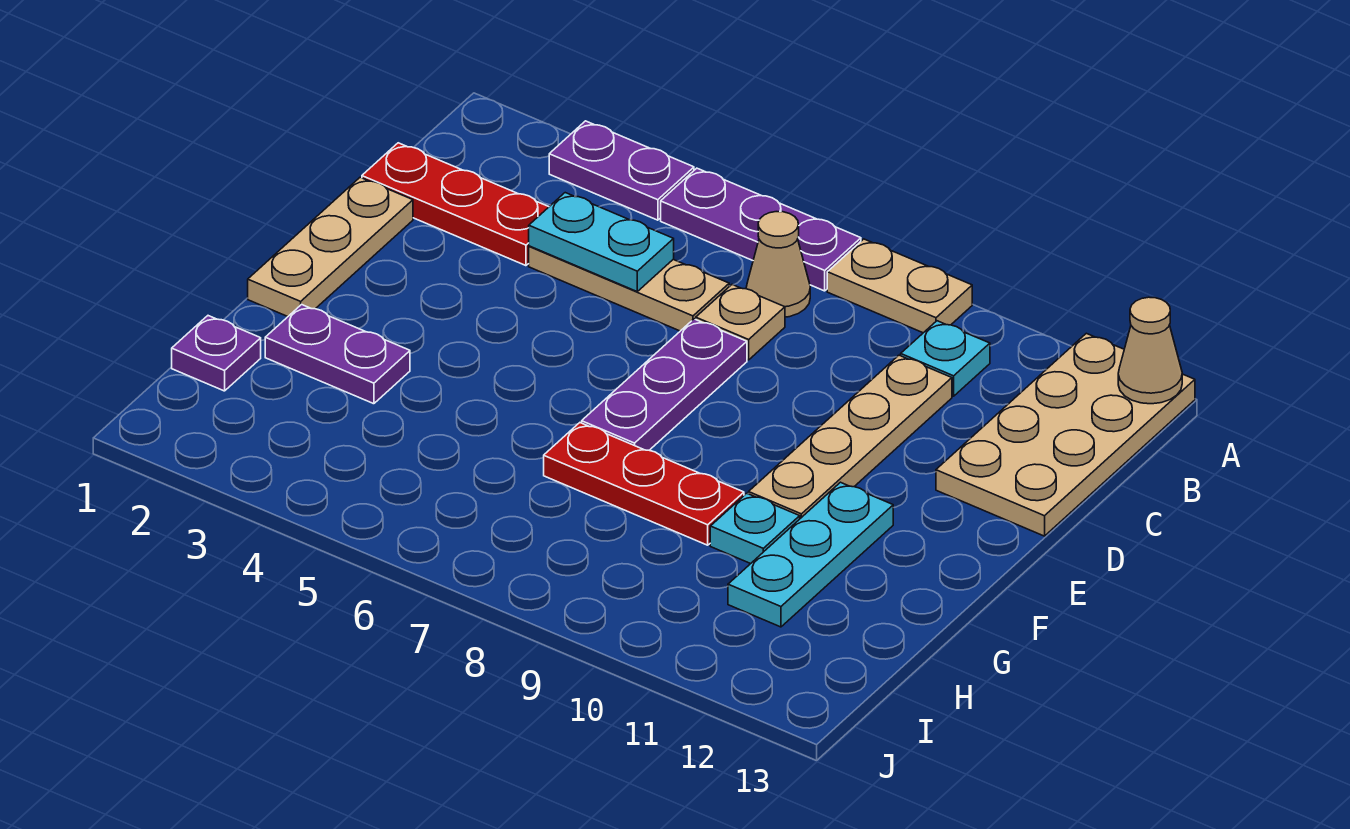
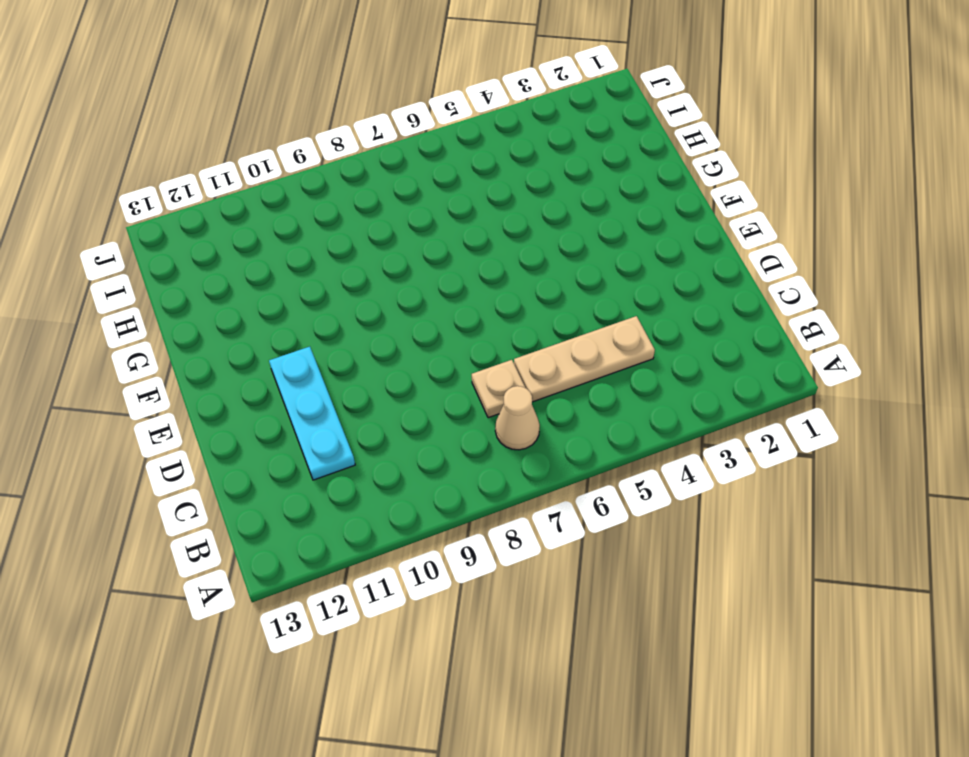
cyan 1x3 plate [269,347,355,480] -> cyan 1x3 plate moved to [728,482,893,627]
none -> purple 1x2 plate [549,121,694,220]
none -> purple 1x3 plate [661,168,861,291]
none -> tan 1x2 plate [827,239,972,333]

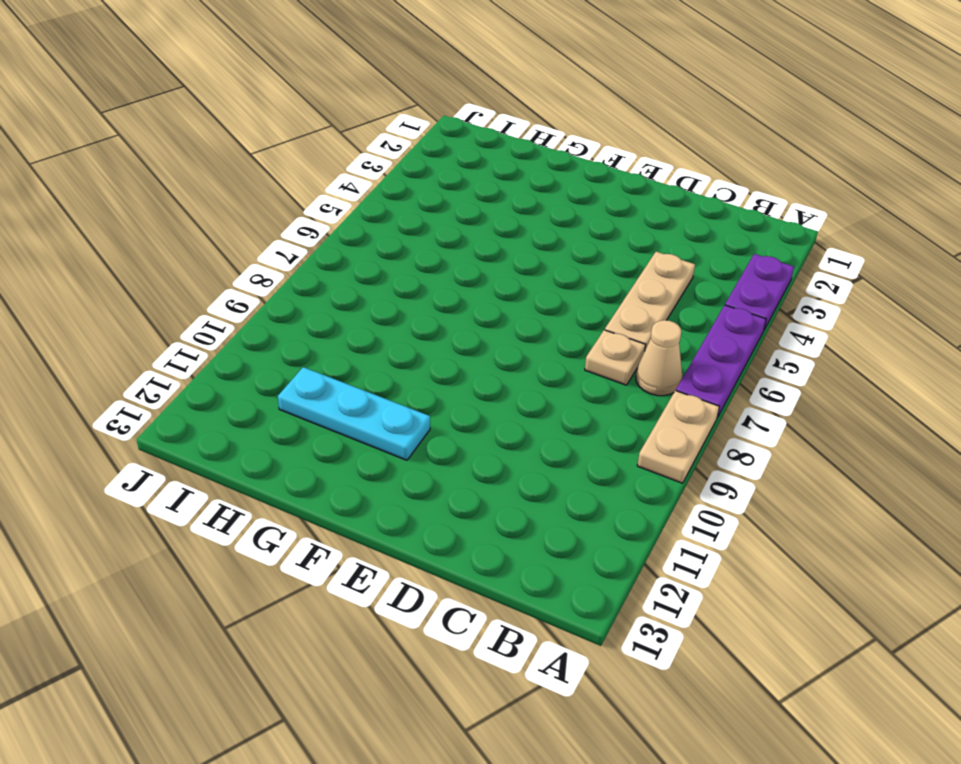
none -> tan 2x4 plate [936,333,1195,536]
none -> cyan 1x1 plate [901,321,990,396]
none -> red 1x3 plate [362,143,548,266]

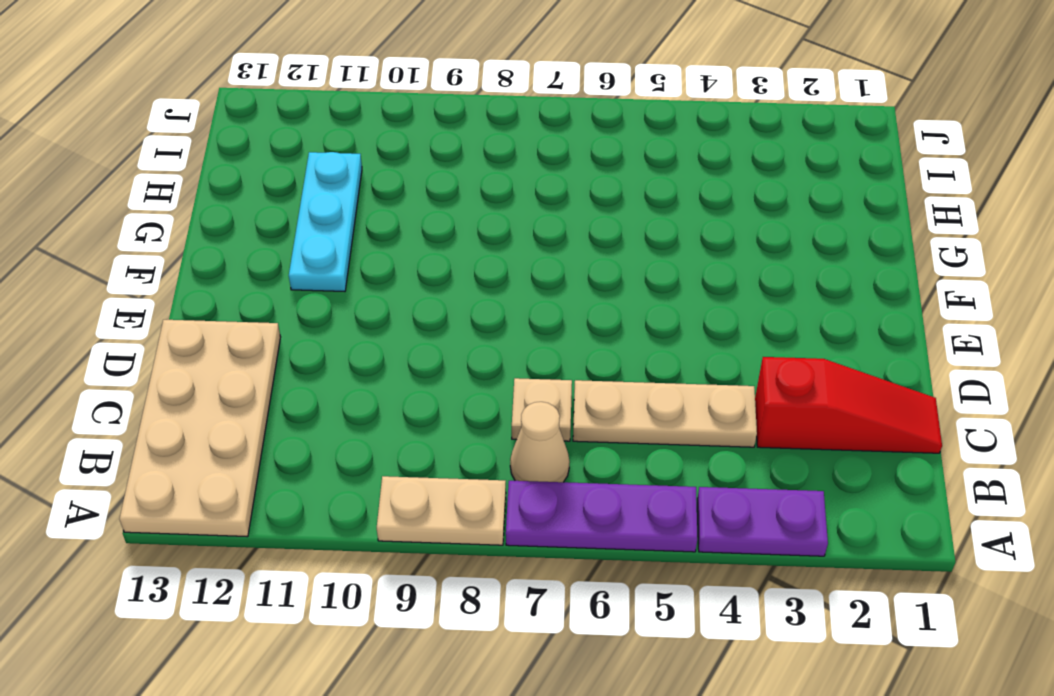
red 1x3 slope [755,357,942,453] -> red 1x3 plate [362,143,548,266]
none -> cyan 1x1 plate [901,321,990,396]
none -> tan 1x4 plate [749,355,952,518]
none -> tan 1x3 plate [248,177,413,317]

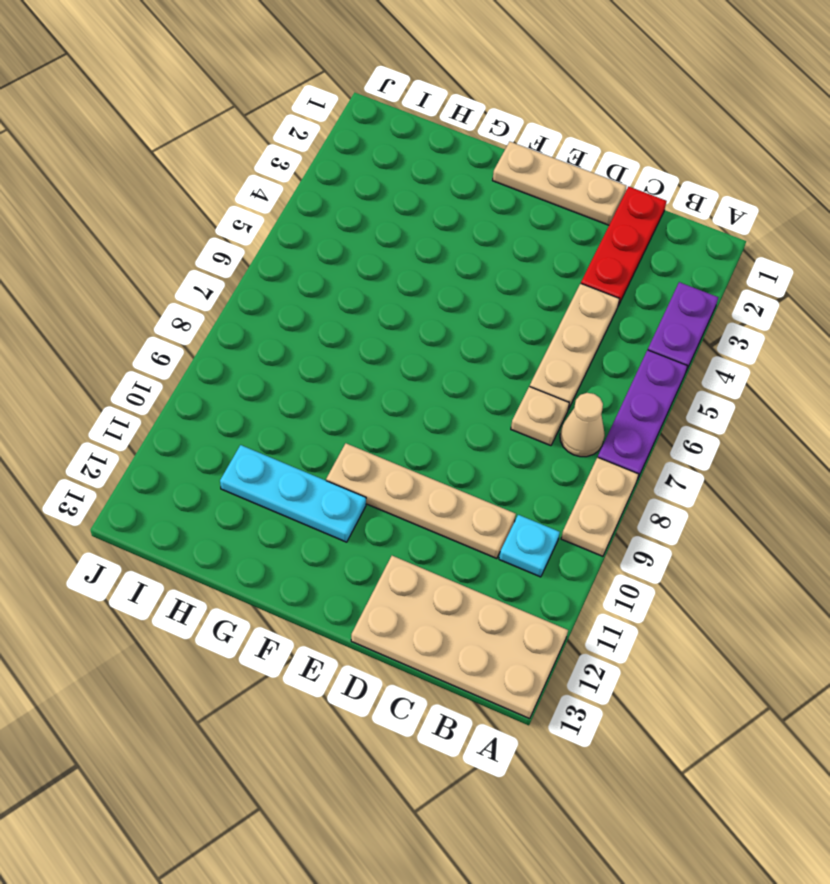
none -> purple 1x3 plate [582,319,747,450]
none -> purple 1x2 plate [265,305,410,404]
none -> red 1x3 plate [544,423,744,545]

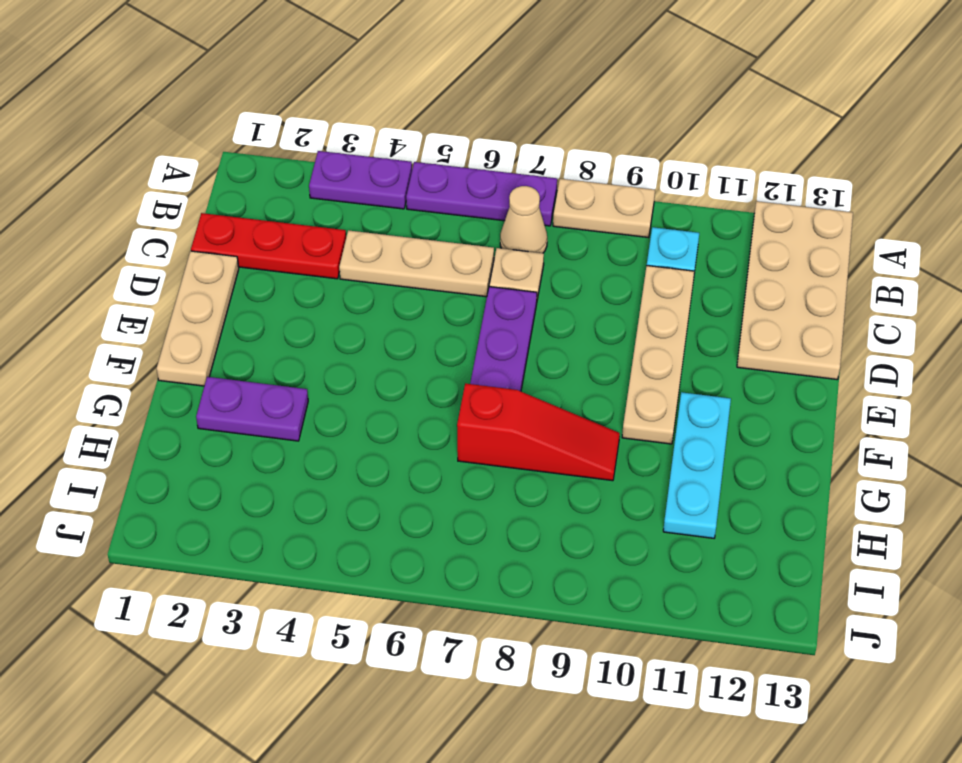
red 1x3 slope [457,383,620,481] -> red 1x3 plate [544,423,744,545]
none -> cyan 1x1 plate [710,493,800,564]
none -> purple 1x1 plate [172,316,261,391]
none -> tan 1x1 cone [1118,297,1182,404]

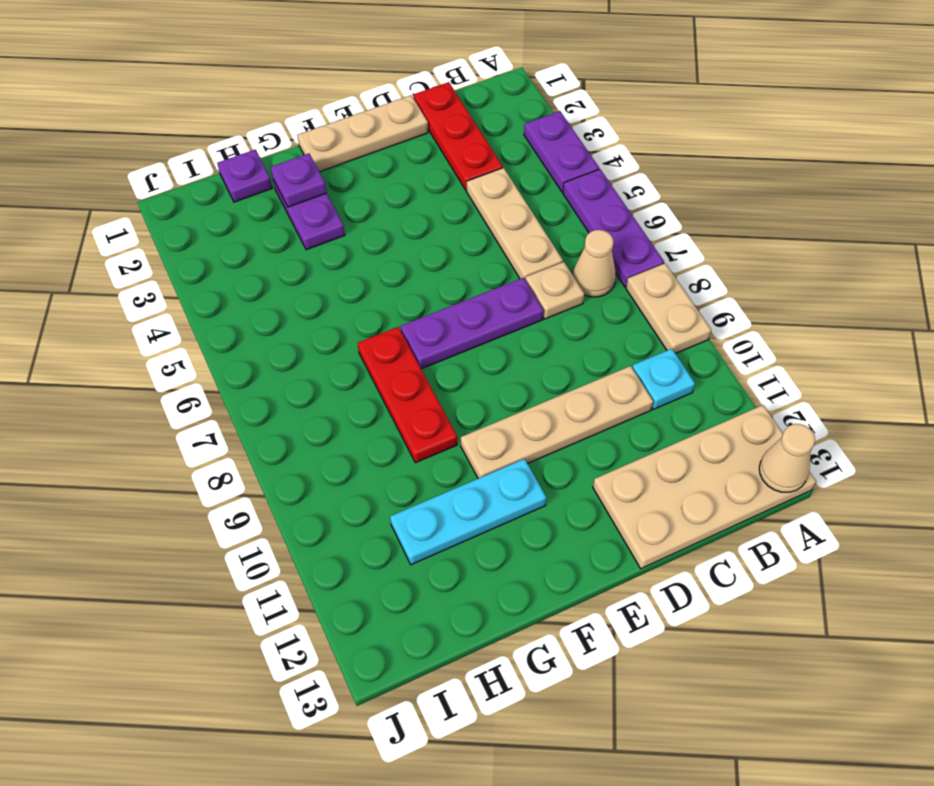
purple 1x1 plate [271,153,327,207] -> none
none -> cyan 1x1 plate [710,493,800,564]
none -> cyan 1x2 plate [529,193,674,291]

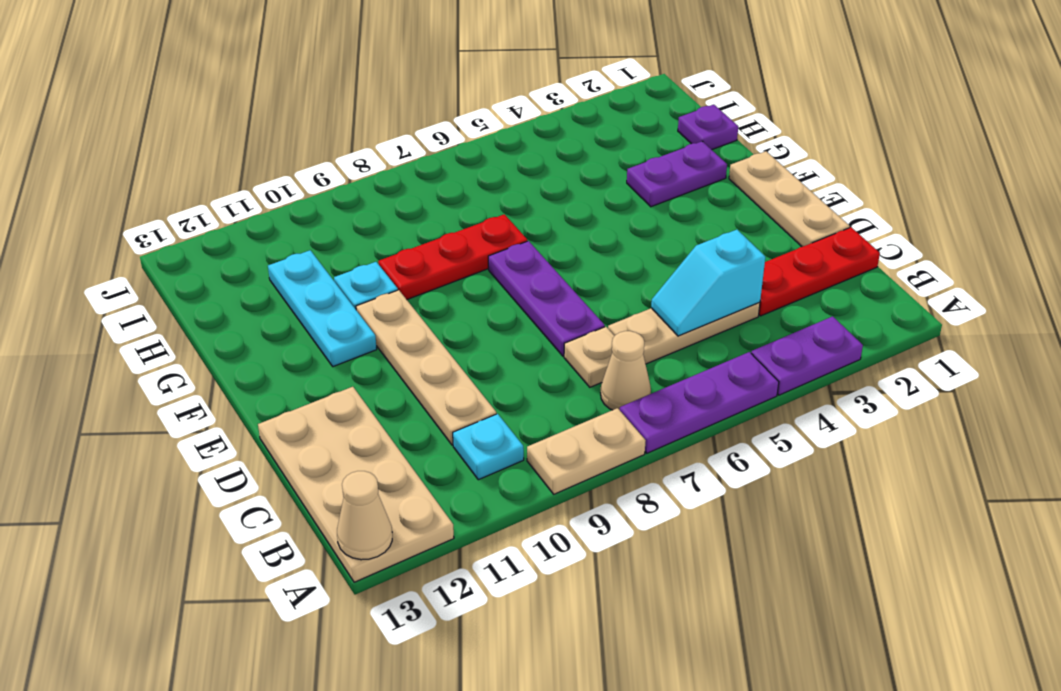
cyan 1x2 slope [651,230,765,336] -> cyan 1x2 plate [529,193,674,291]

